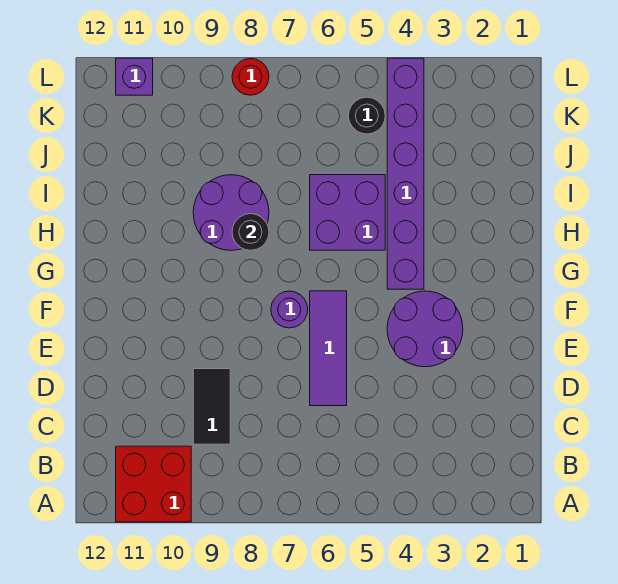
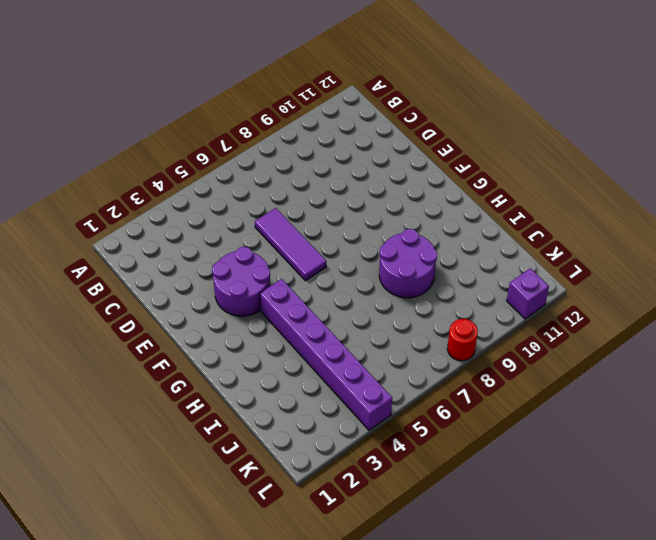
none -> red 2x2 brick [116,446,191,522]
none -> black 1x2 tile [193,369,230,444]
none -> purple 1x1 round brick [271,291,308,328]

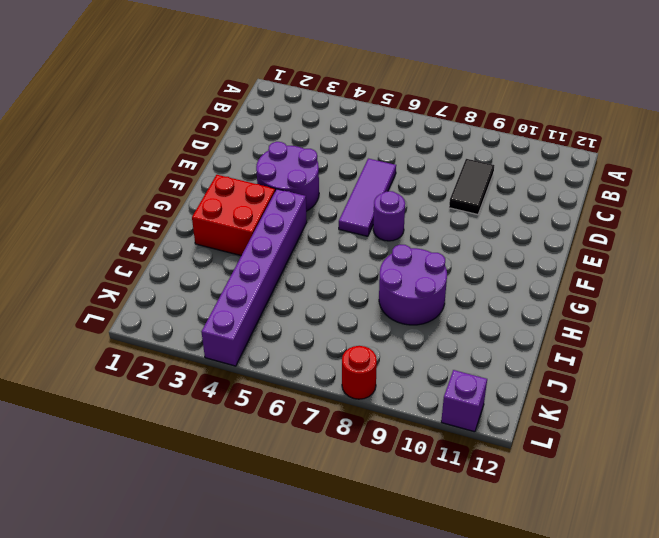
red 2x2 brick [192,175,275,256] -> red 2x2 brick moved to [116,446,191,522]
none -> purple 2x2 brick [310,175,385,250]
none -> black 1x1 round brick [348,97,385,134]
none -> black 1x1 round brick [232,214,269,250]

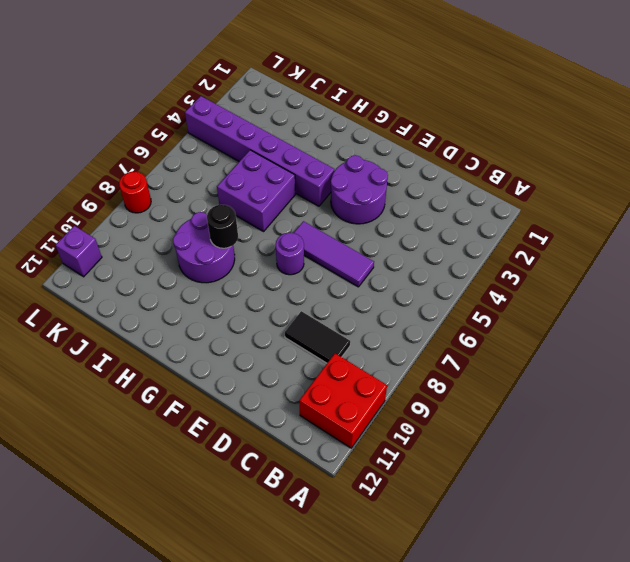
none -> black 1x1 round brick [348,97,385,134]

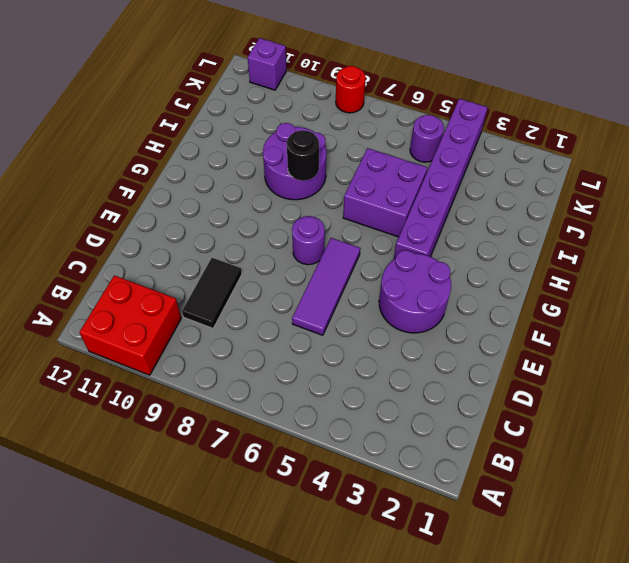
purple 1x1 round brick [410,115,444,162] -> black 1x1 round brick [348,97,385,134]

